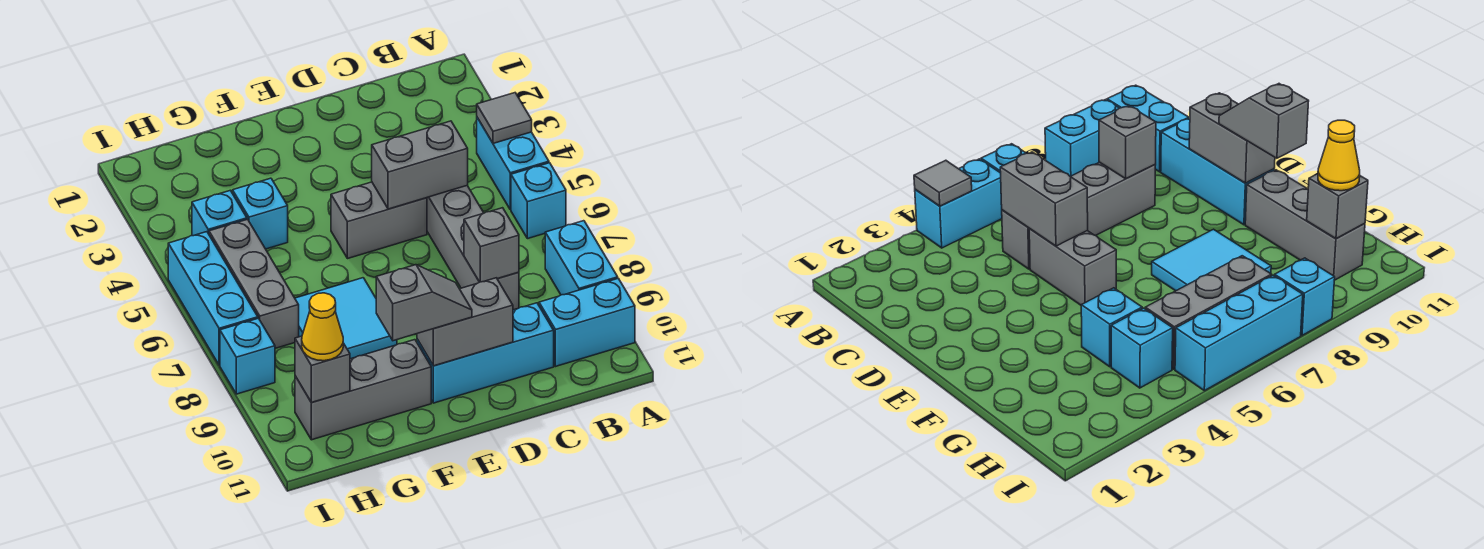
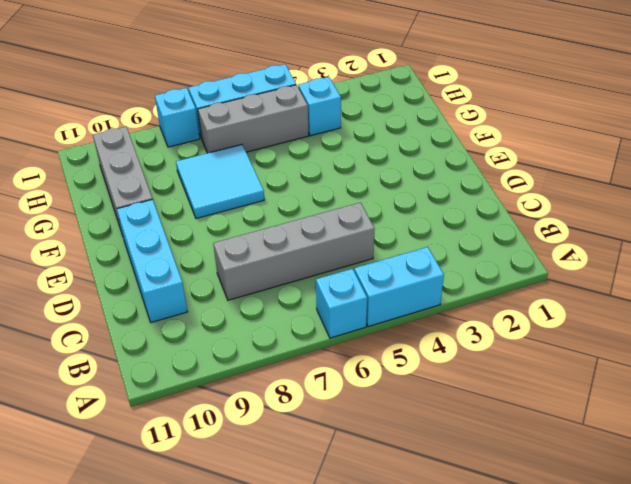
none -> cyan 1x2 brick [545,221,618,295]
none -> cyan 1x2 brick [539,278,635,366]
none -> grey 1x2 brick [331,182,427,259]

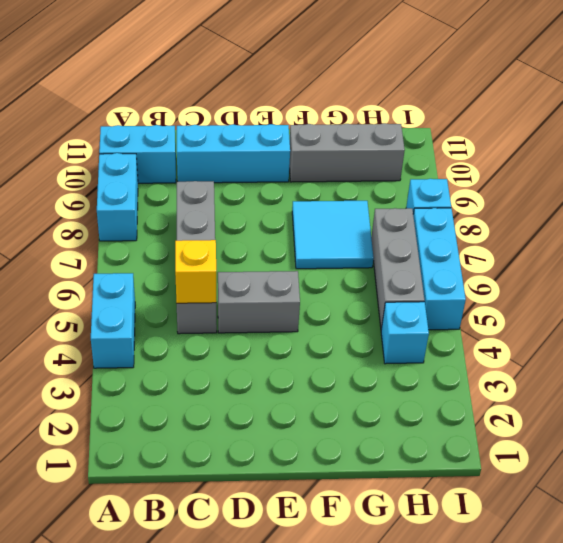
yellow 1x1 brick [175,240,216,303] -> grey 1x2 brick [372,121,468,209]
none -> cyan 1x1 brick [511,163,566,239]
none -> cyan 1x1 brick [233,178,288,249]
none -> grey 1x1 tile [477,93,532,143]

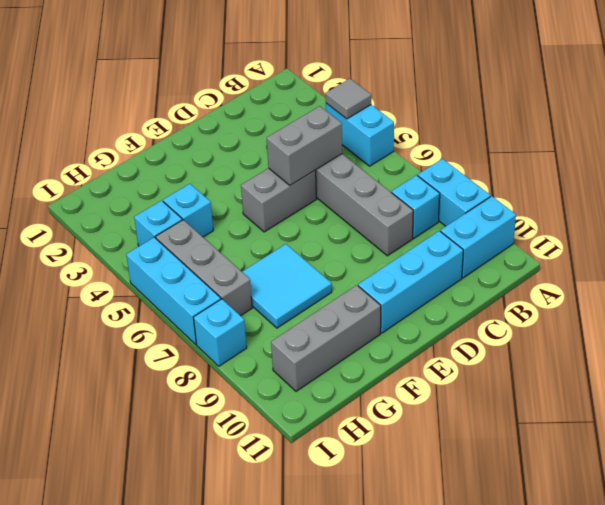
cyan 1x1 brick [391,175,440,238] -> cyan 1x1 brick moved to [511,163,566,239]
none -> grey 1x1 brick [464,208,519,282]
none -> grey 1x2 brick [417,278,513,366]
none -> grey 1x1 brick [295,336,350,402]

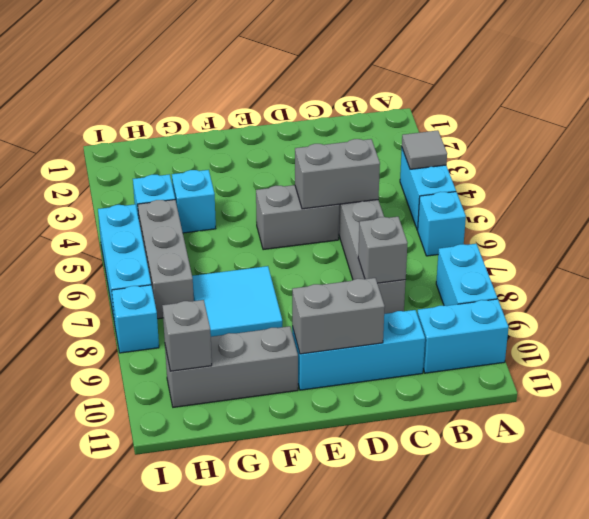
none -> grey 1x2 slope [376,265,472,341]
none -> yellow 1x1 cone [302,293,343,361]

